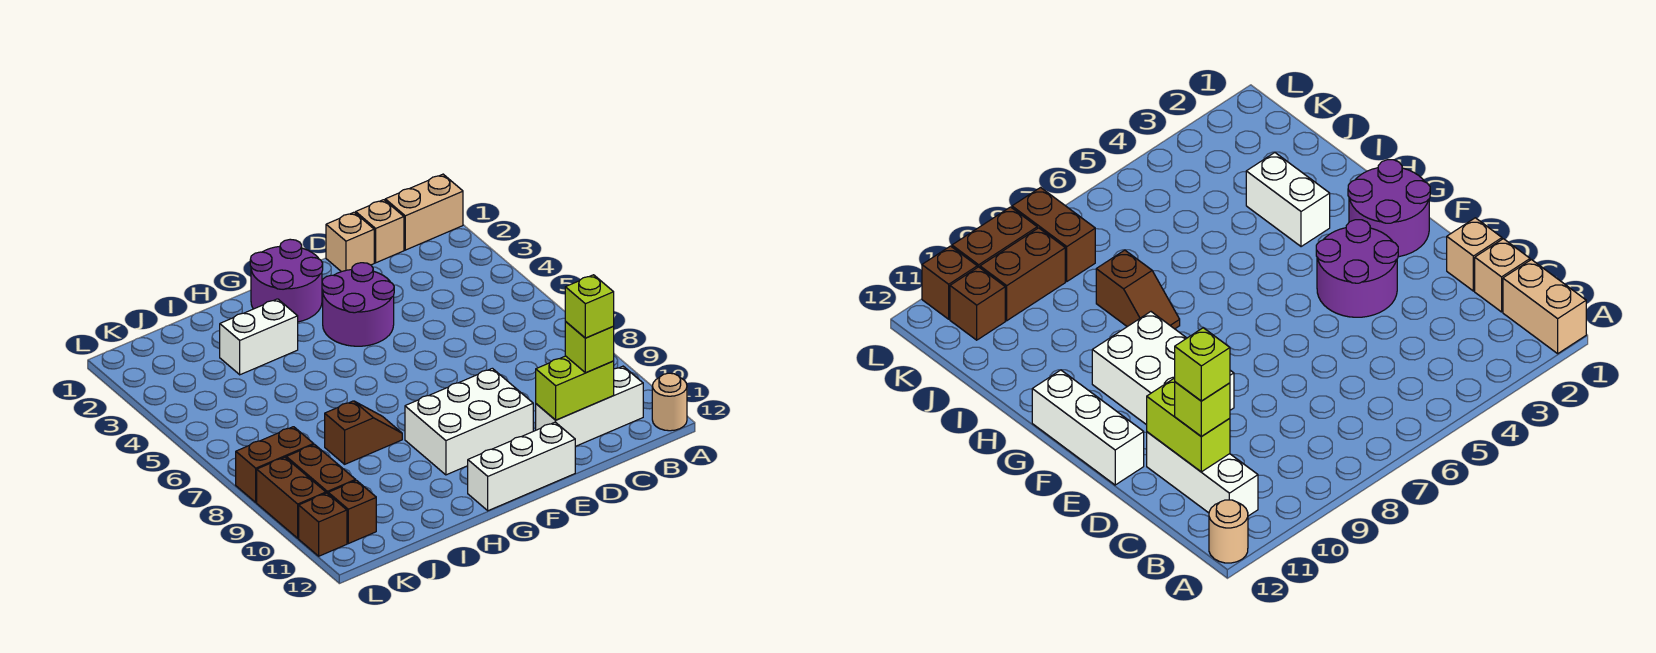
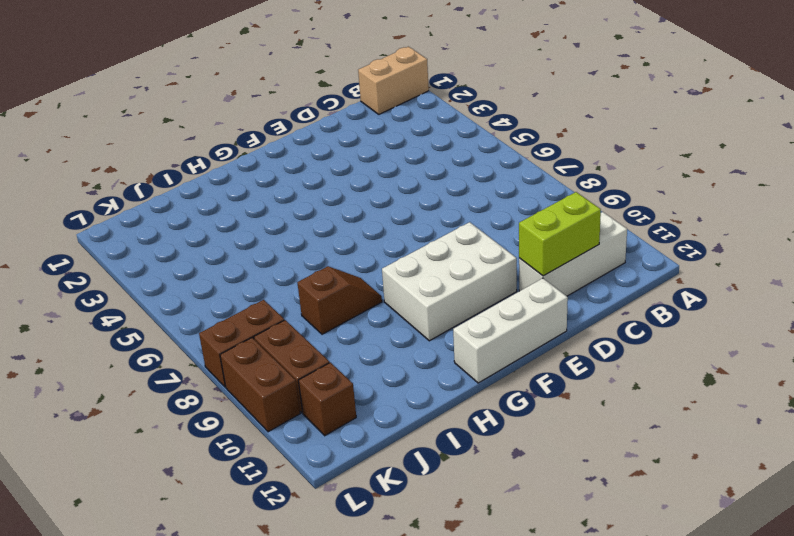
none -> tan 1x1 round brick [652,373,687,431]
none -> tan 1x1 brick [356,200,404,263]
none -> tan 1x1 brick [326,212,374,272]

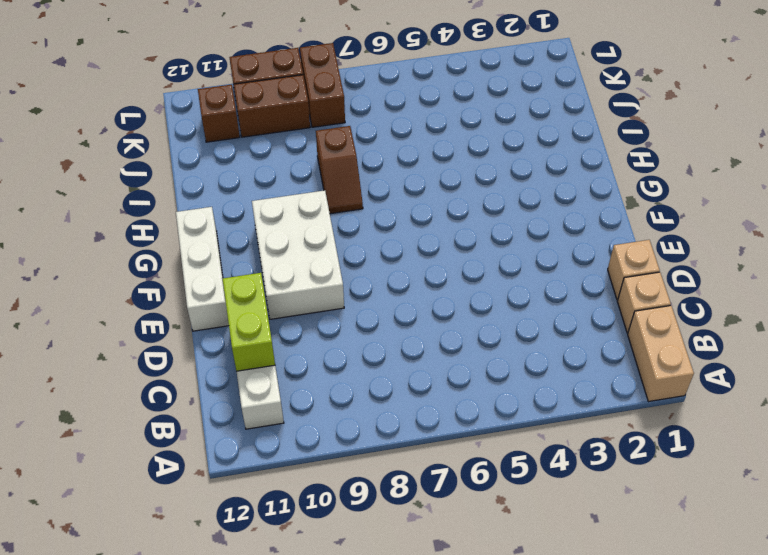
none -> tan 1x1 round brick [652,373,687,431]
none -> purple 2x2 round brick [322,263,394,346]
none -> purple 2x2 round brick [250,239,323,322]

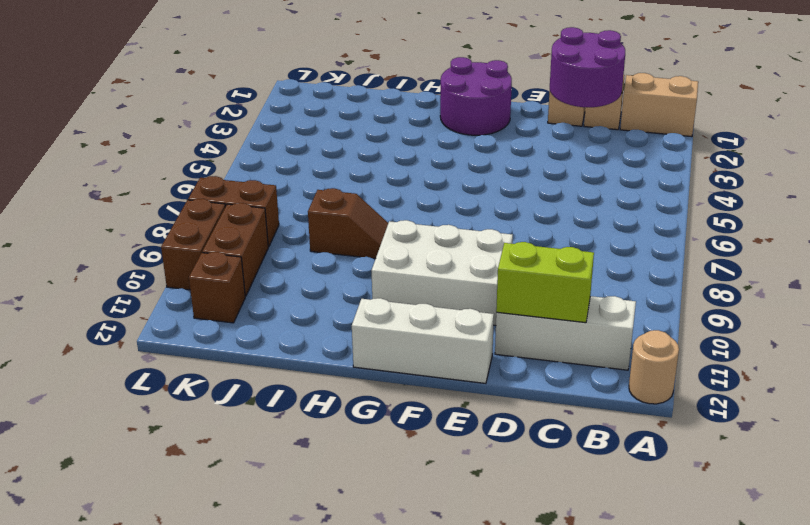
purple 2x2 round brick [550,27,625,107] -> purple 2x2 round brick moved to [322,263,394,346]
none -> white 1x2 brick [220,299,298,375]
none -> brown 1x1 brick [299,493,347,556]
none -> lime 1x1 brick [565,321,614,373]

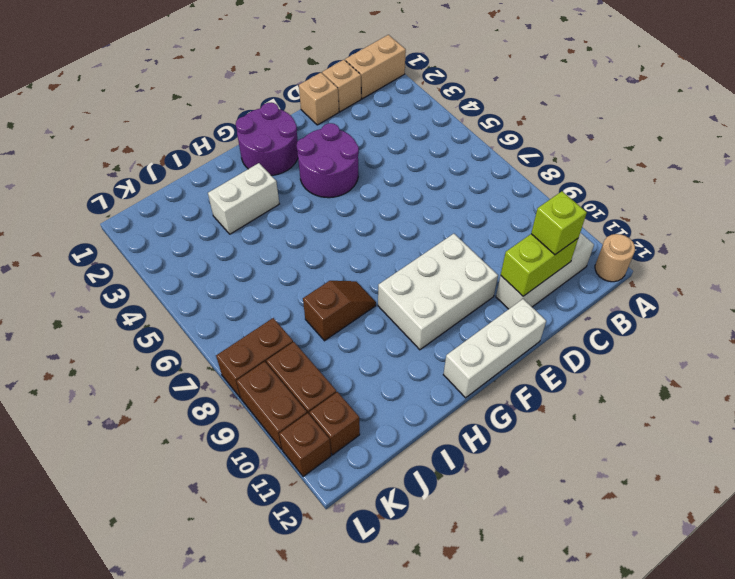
none -> lime 1x1 brick [565,275,614,338]

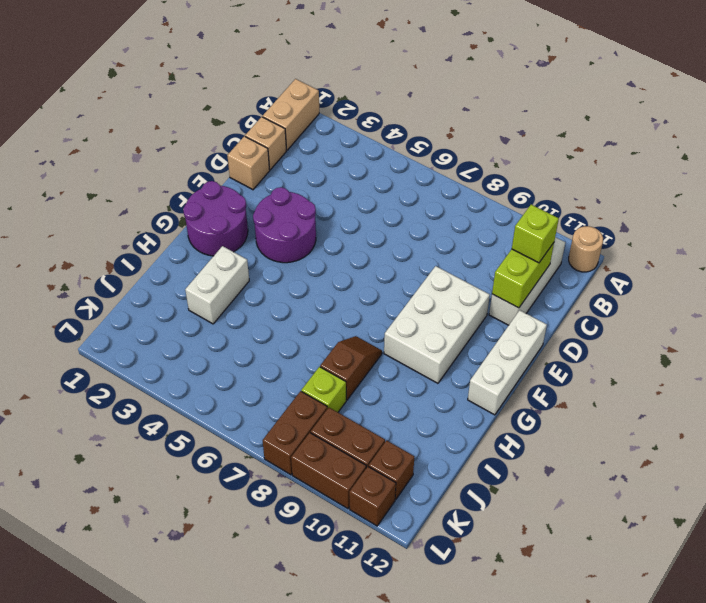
lime 1x1 brick [301,367,346,412] -> lime 1x1 brick moved to [565,275,614,338]

